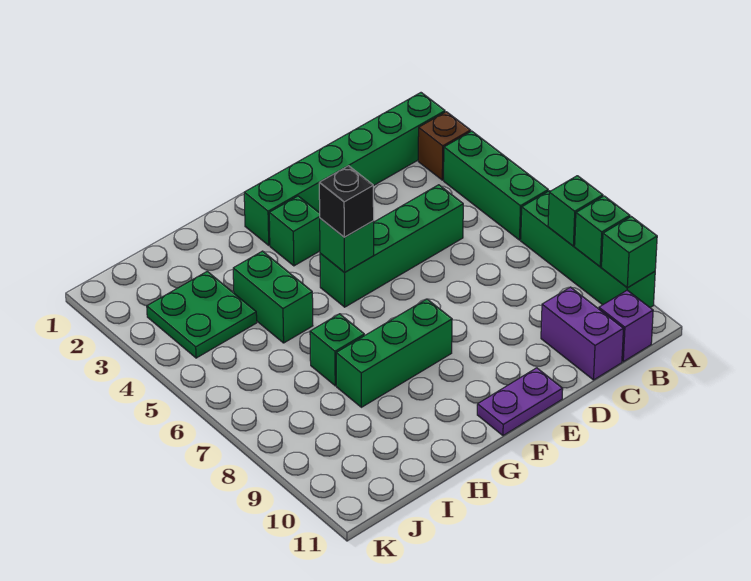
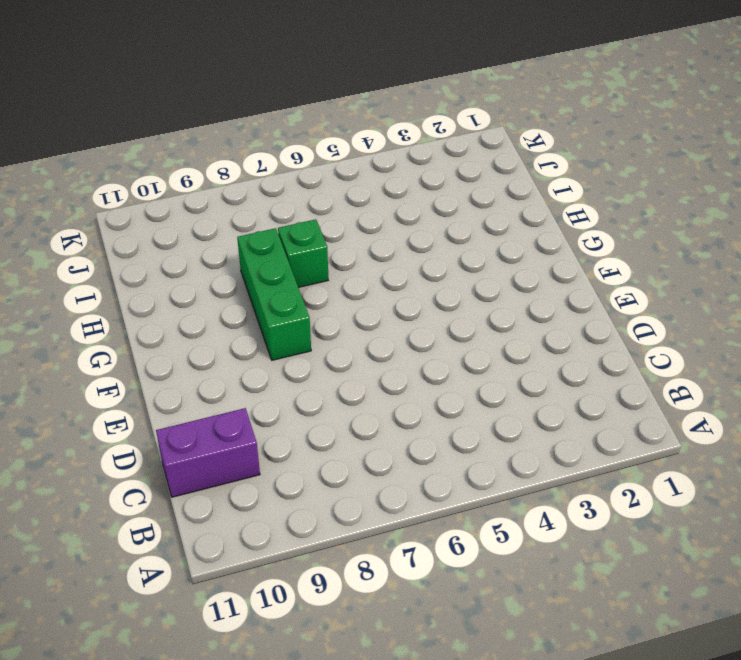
none -> green 1x6 brick [244,93,445,245]
none -> brown 1x1 brick [418,112,471,180]
none -> green 1x3 brick [444,131,548,240]

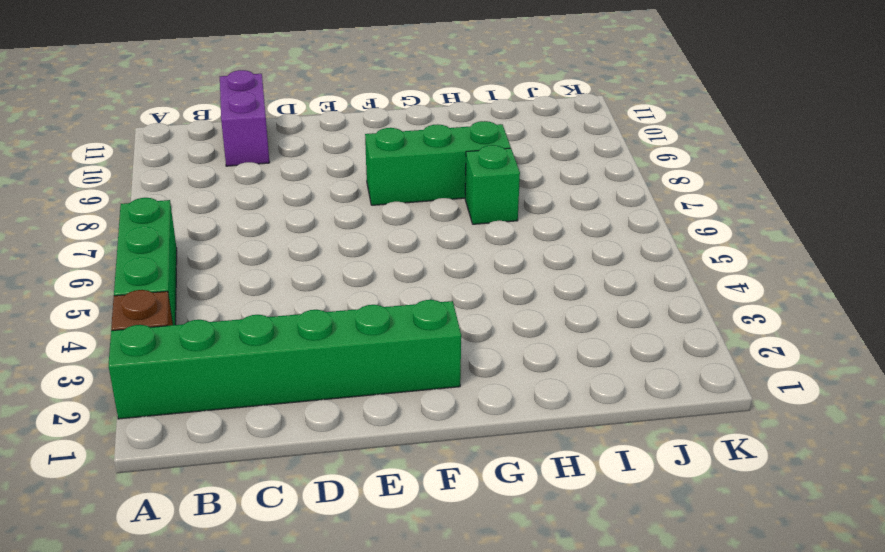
none -> green 1x4 brick [521,191,655,308]
none -> purple 1x1 brick [599,290,653,362]
none -> green 1x4 brick [320,185,463,307]

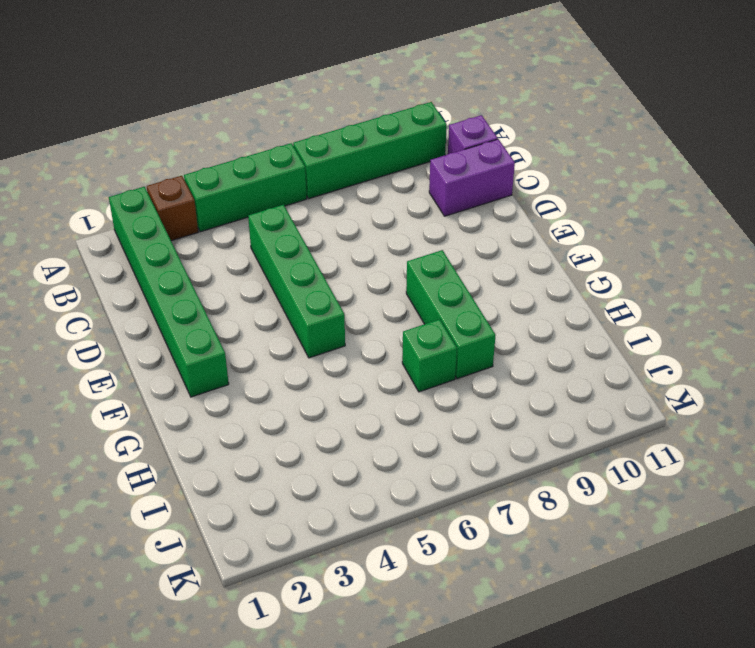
none -> purple 1x2 plate [477,368,563,436]
none -> green 1x1 brick [269,196,320,266]
none -> green 1x2 brick [233,251,313,343]

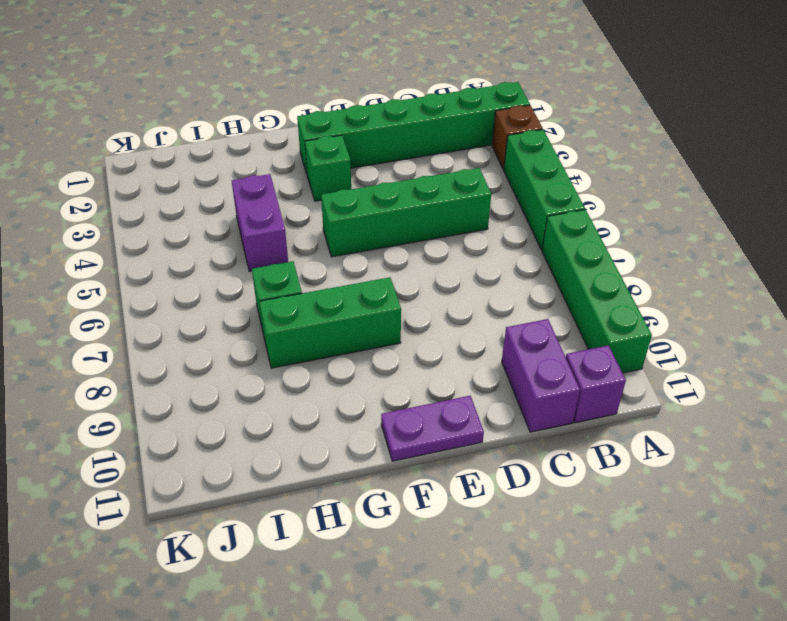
purple 1x2 brick [232,174,288,271] -> green 1x2 brick [233,251,313,343]
none -> green 2x2 plate [147,271,257,358]
none -> green 1x1 brick [548,176,603,246]
none -> green 1x1 brick [575,196,630,267]

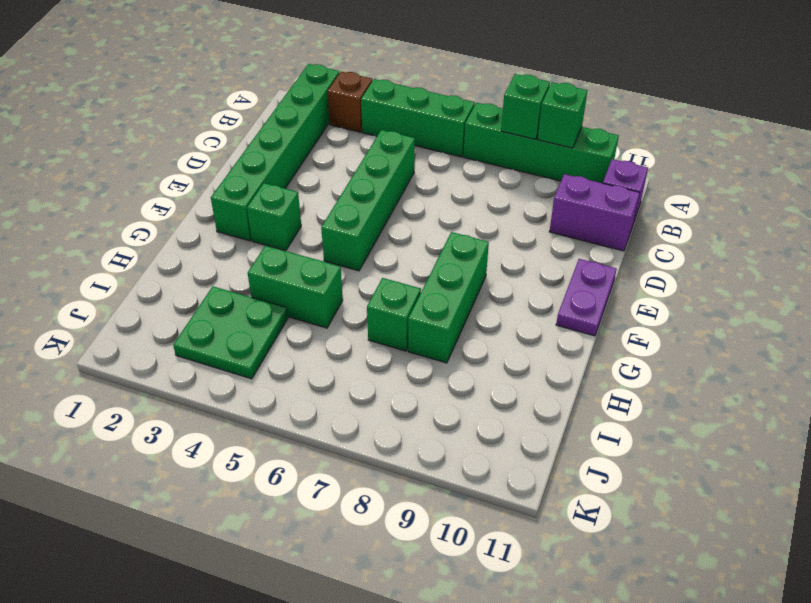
none -> green 1x1 brick [602,217,657,288]
none -> green 1x1 brick [320,218,374,273]
none -> black 1x1 brick [319,166,374,237]

